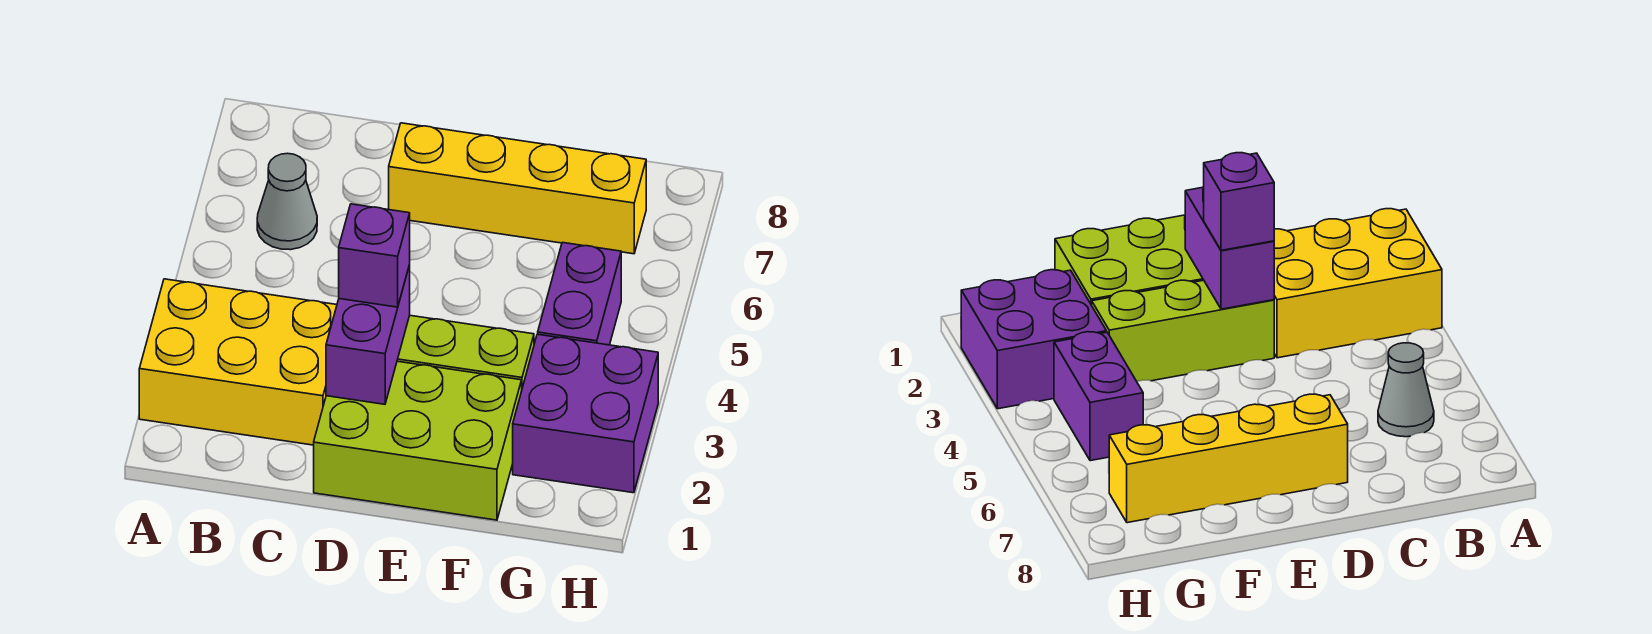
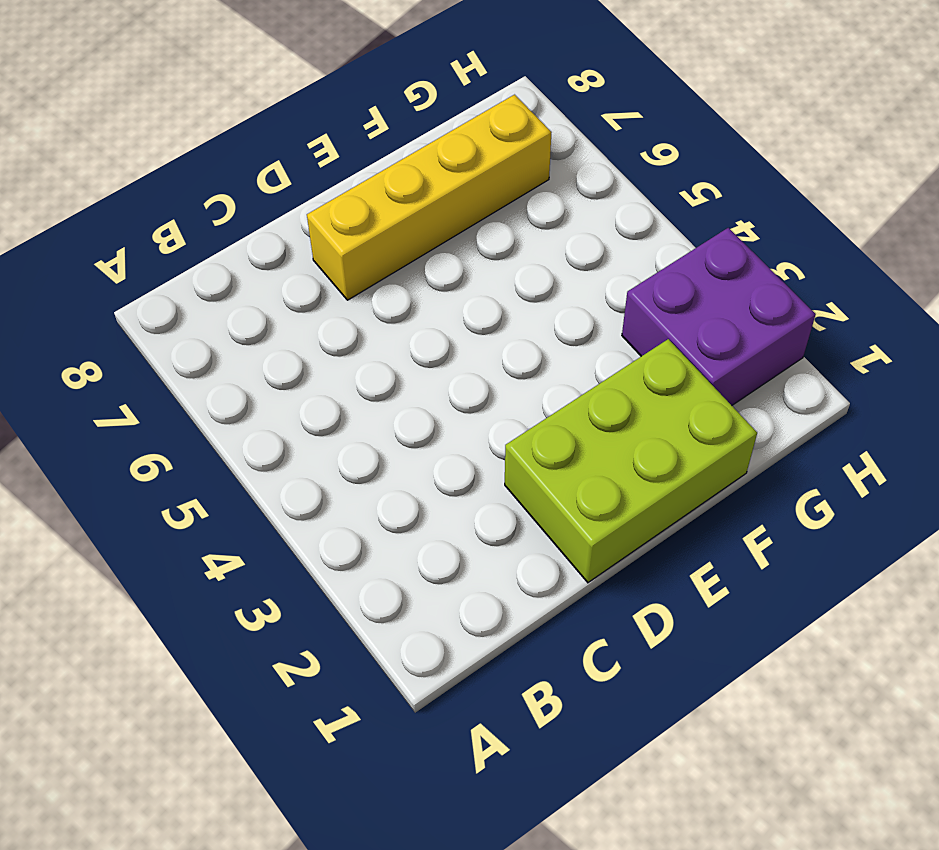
none -> yellow 2x3 brick [139,279,337,445]
none -> grey 1x1 cone [257,153,317,250]

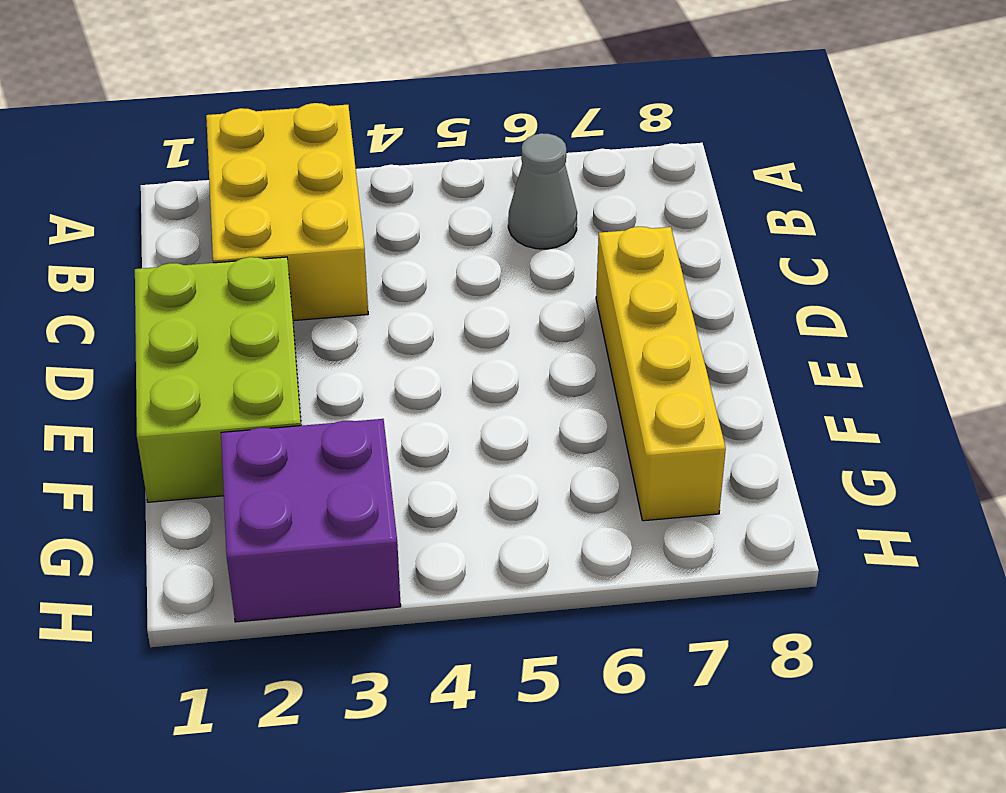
none -> lime 1x3 brick [397,316,534,388]
none -> purple 1x2 brick [538,242,621,345]

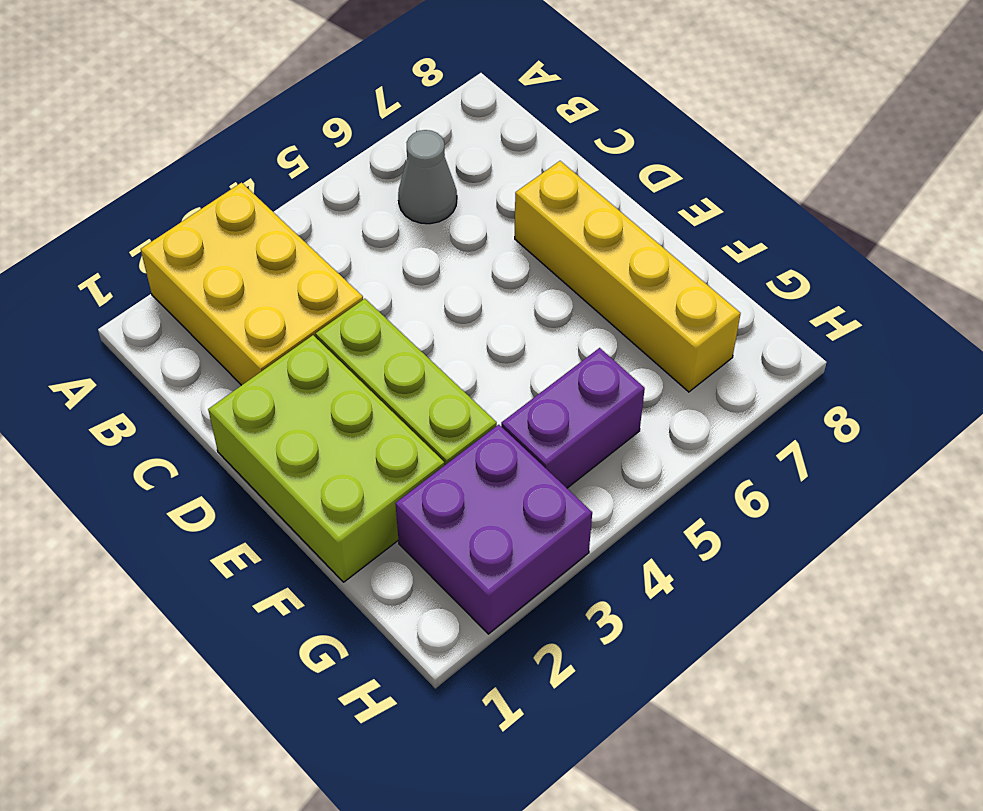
none -> purple 1x2 brick [326,265,410,404]
none -> purple 1x1 brick [339,204,410,307]

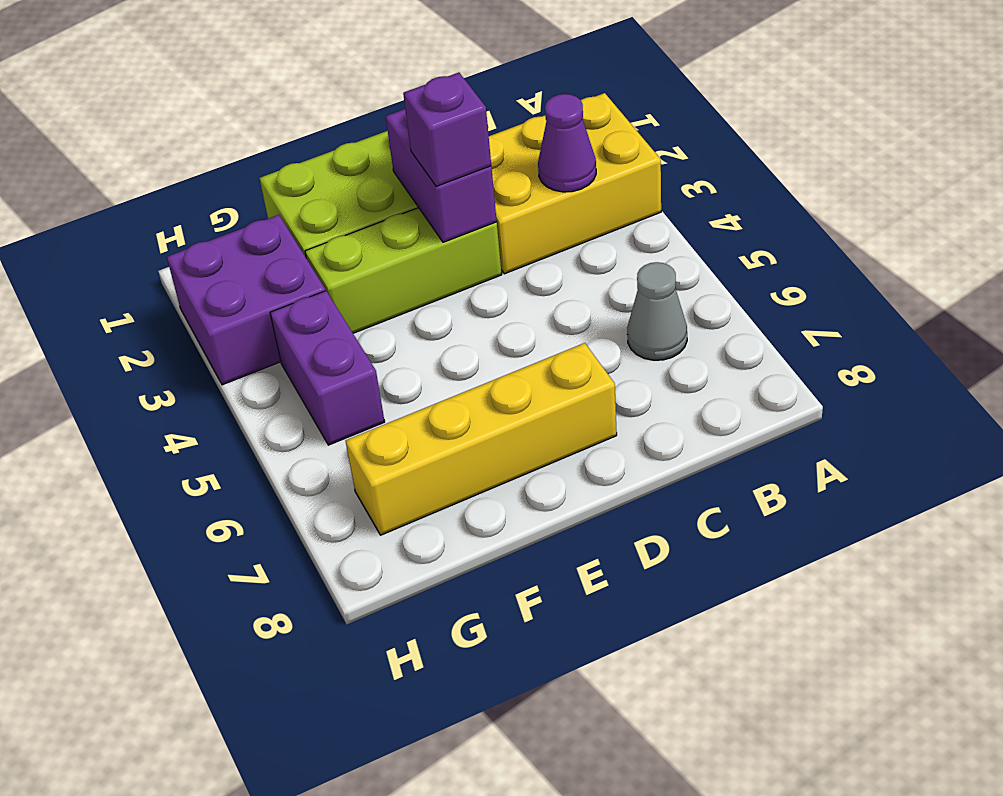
purple 1x1 cone [538,94,596,192] -> none

